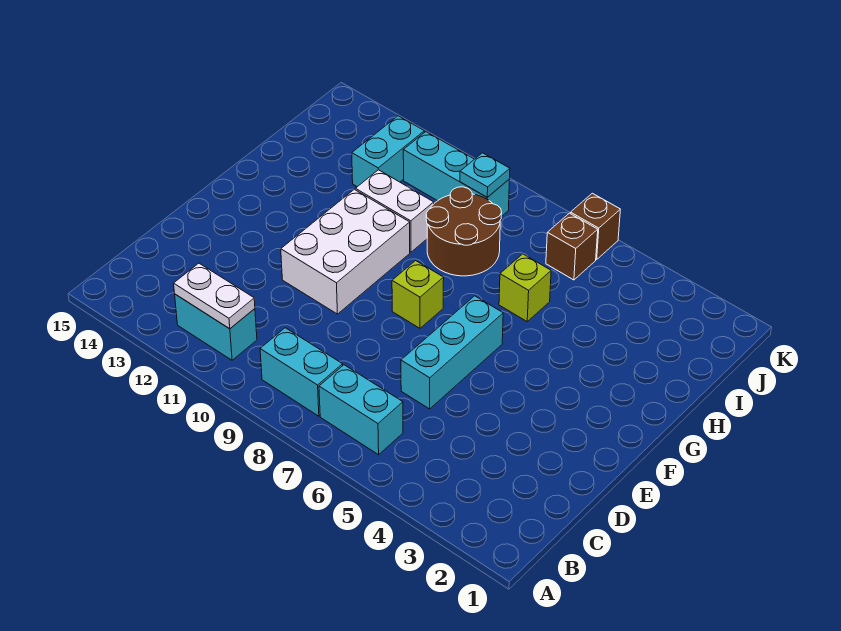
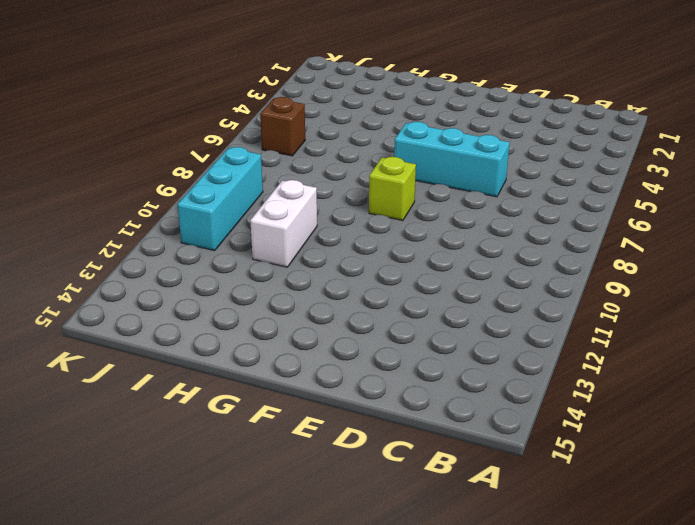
none -> cyan 1x2 brick [319,365,403,455]
none -> cyan 1x2 brick [260,328,343,416]
none -> cyan 1x2 brick [175,294,257,360]

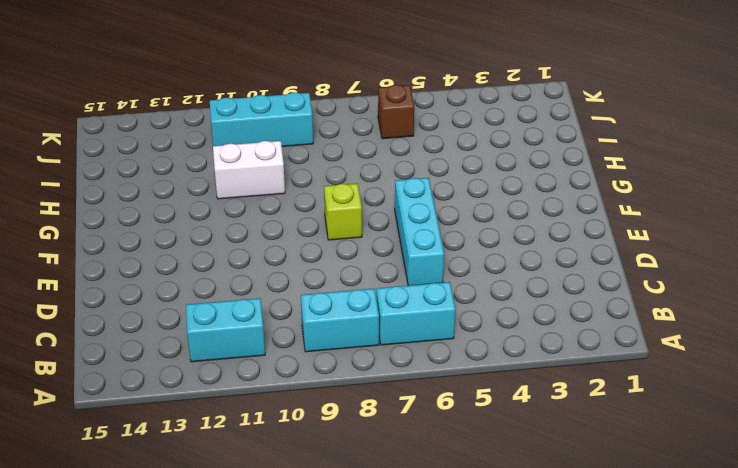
none -> white 2x3 brick [281,189,410,314]
none -> lime 1x1 brick [499,254,551,321]
none -> brown 2x2 round brick [426,187,502,276]

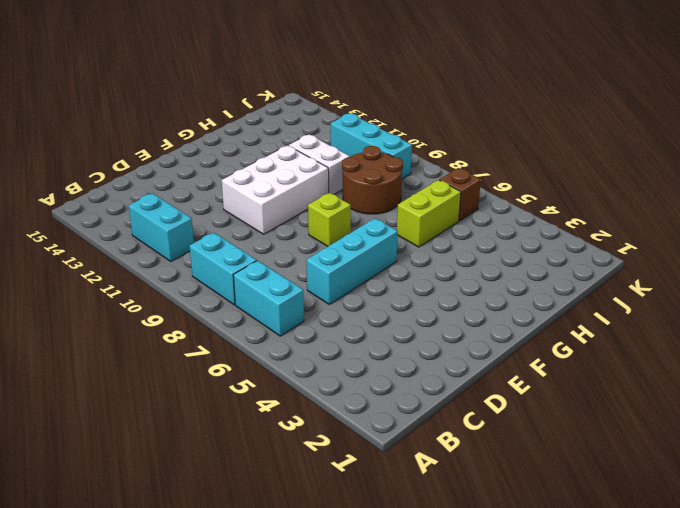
lime 1x2 brick [397,180,461,247] -> lime 1x1 brick [499,254,551,321]
none -> cyan 1x2 brick [352,116,424,187]
none -> brown 1x1 brick [570,193,620,259]
none -> white 1x2 plate [174,263,255,329]

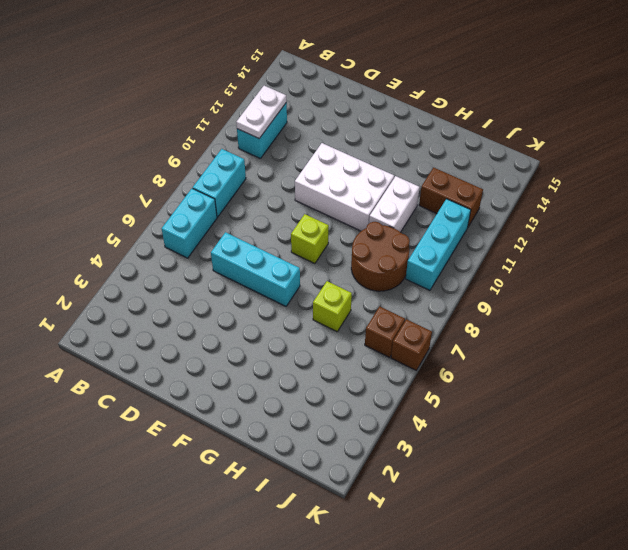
brown 1x2 brick [419,168,483,227] -> cyan 1x2 brick [352,116,424,187]
none -> cyan 1x1 plate [460,153,510,197]

